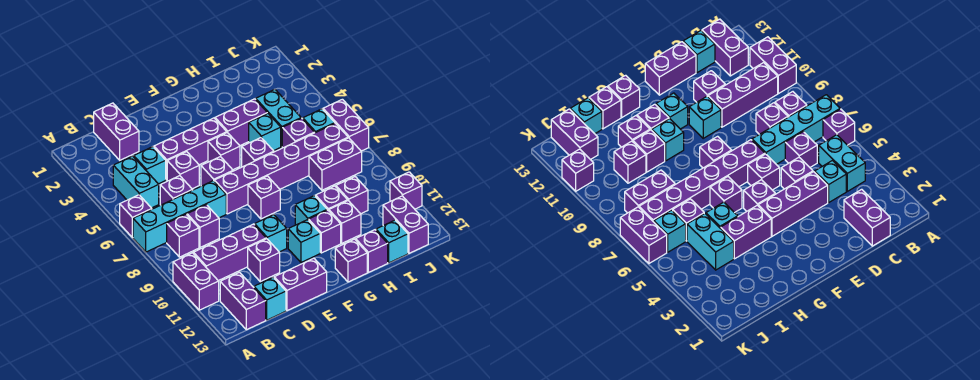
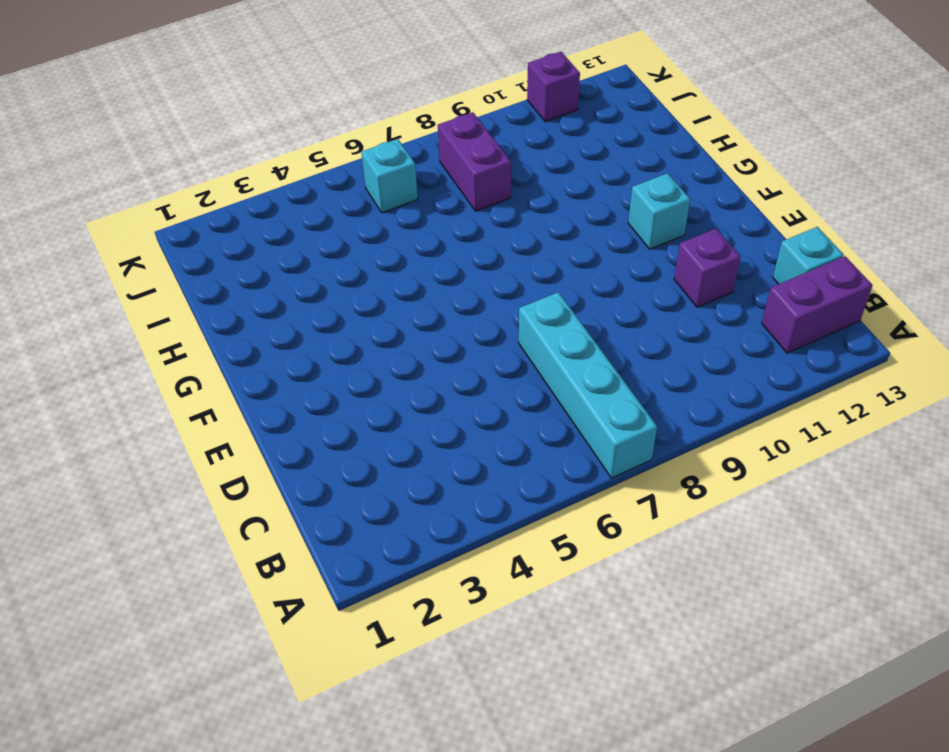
none -> purple 1x1 brick [120,195,152,238]
none -> purple 1x2 brick [173,253,219,310]
none -> cyan 1x2 brick [113,156,159,208]
none -> purple 1x1 brick [167,214,199,257]

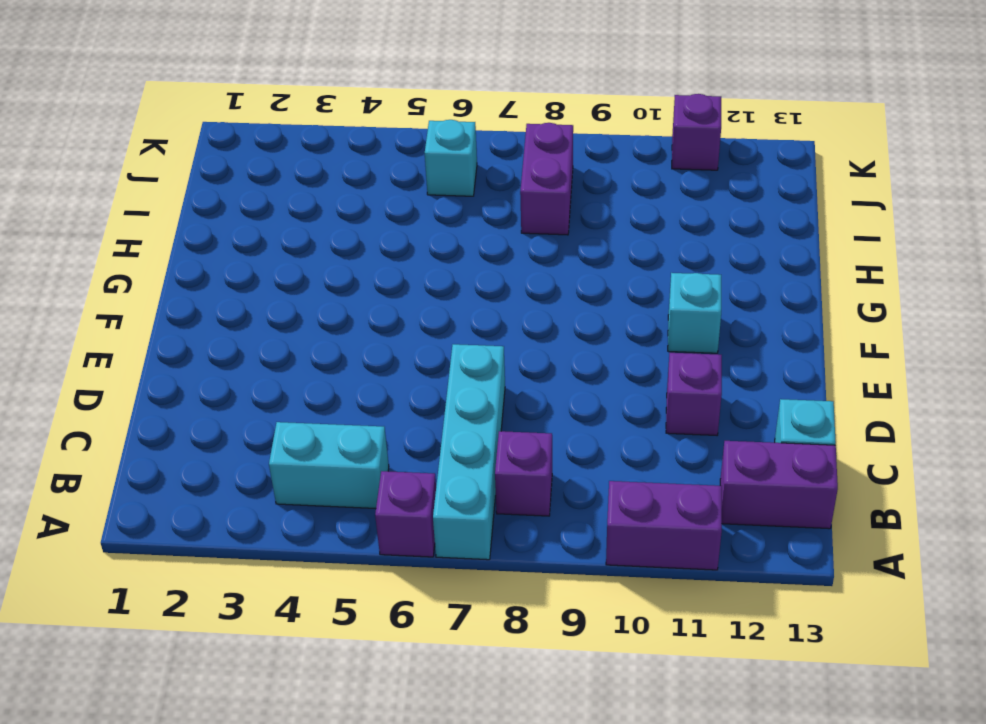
none -> purple 1x3 brick [193,224,266,281]
none -> purple 1x2 brick [94,103,139,160]
none -> cyan 1x1 brick [134,147,166,184]
none -> purple 1x1 brick [160,176,192,205]

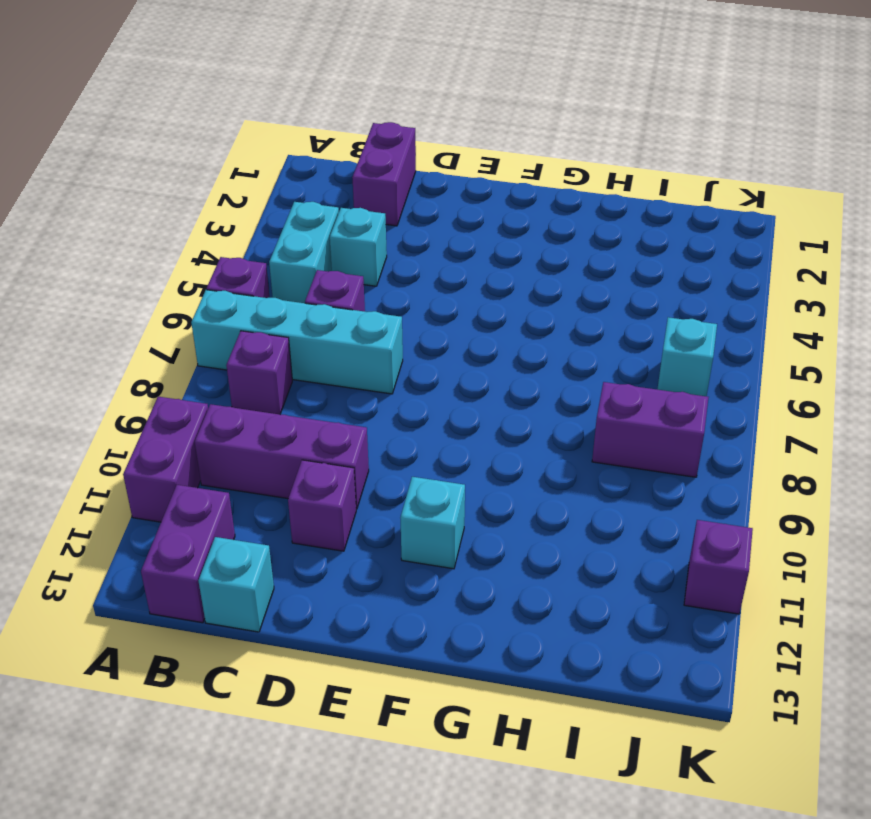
none -> purple 1x1 brick [187,205,219,247]
none -> purple 1x3 brick [154,118,227,180]
none -> purple 1x1 brick [167,152,199,189]
none -> purple 1x2 brick [274,258,327,311]

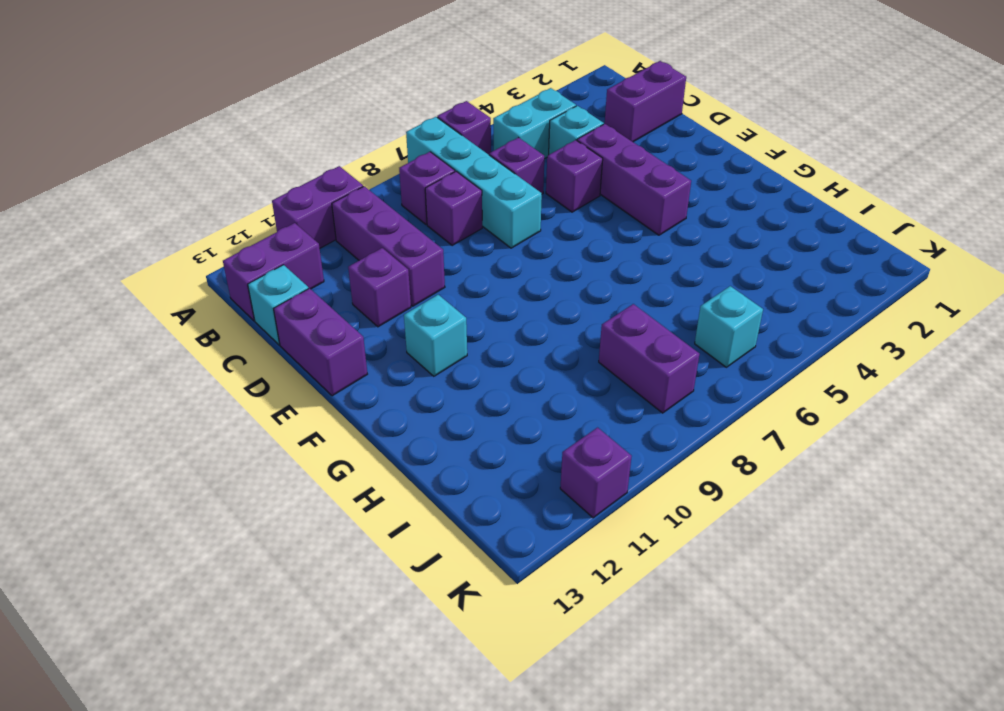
none -> purple 1x1 brick [201,157,233,186]
none -> purple 1x6 brick [214,123,348,214]
none -> cyan 1x1 brick [255,215,287,252]
none -> purple 1x1 brick [208,132,240,170]

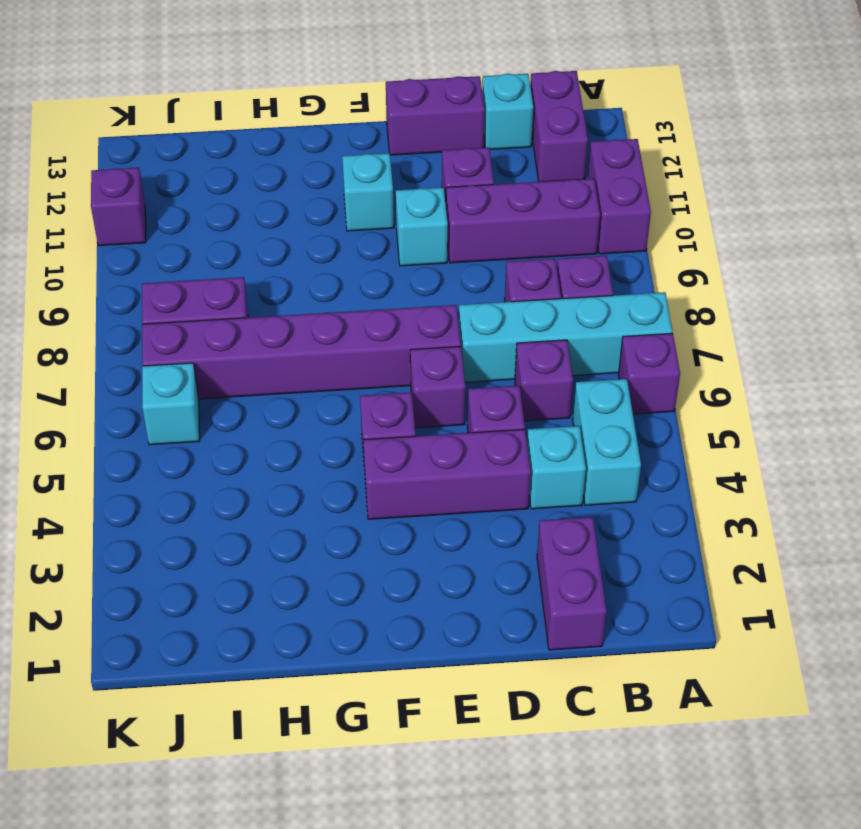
none -> purple 1x1 brick [248,176,280,219]
none -> purple 1x2 brick [215,99,267,146]
none -> purple 1x1 brick [242,138,274,167]
none -> cyan 1x1 brick [295,196,327,225]

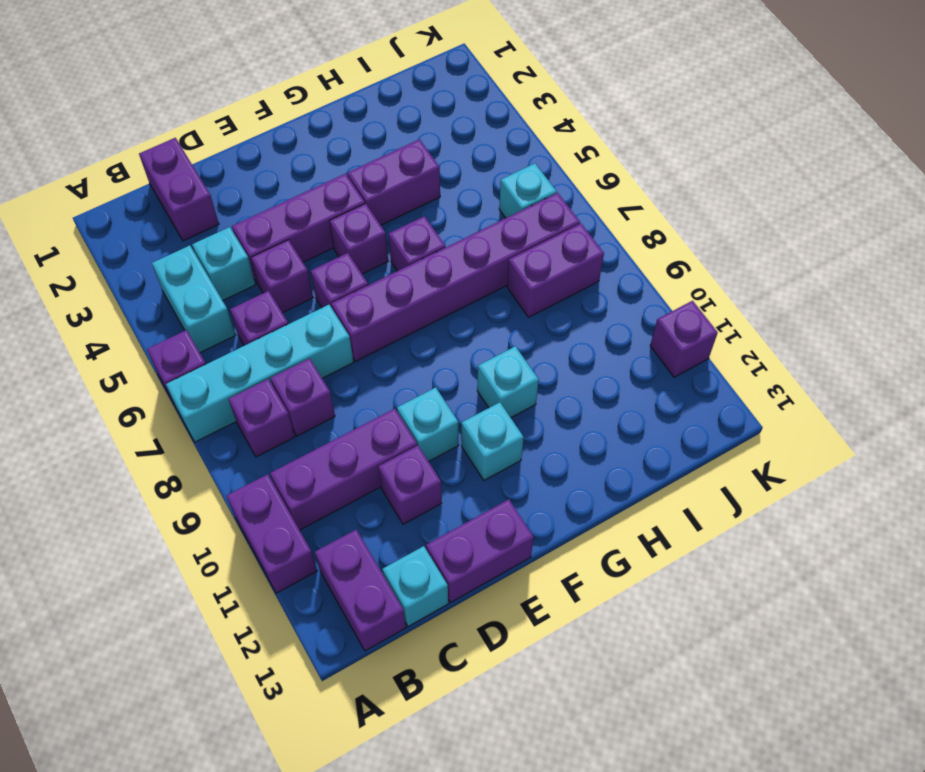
none -> purple 1x1 brick [248,176,280,219]
none -> purple 1x1 brick [309,210,341,253]
none -> purple 1x1 brick [335,239,367,282]
none -> cyan 1x1 brick [249,113,281,151]

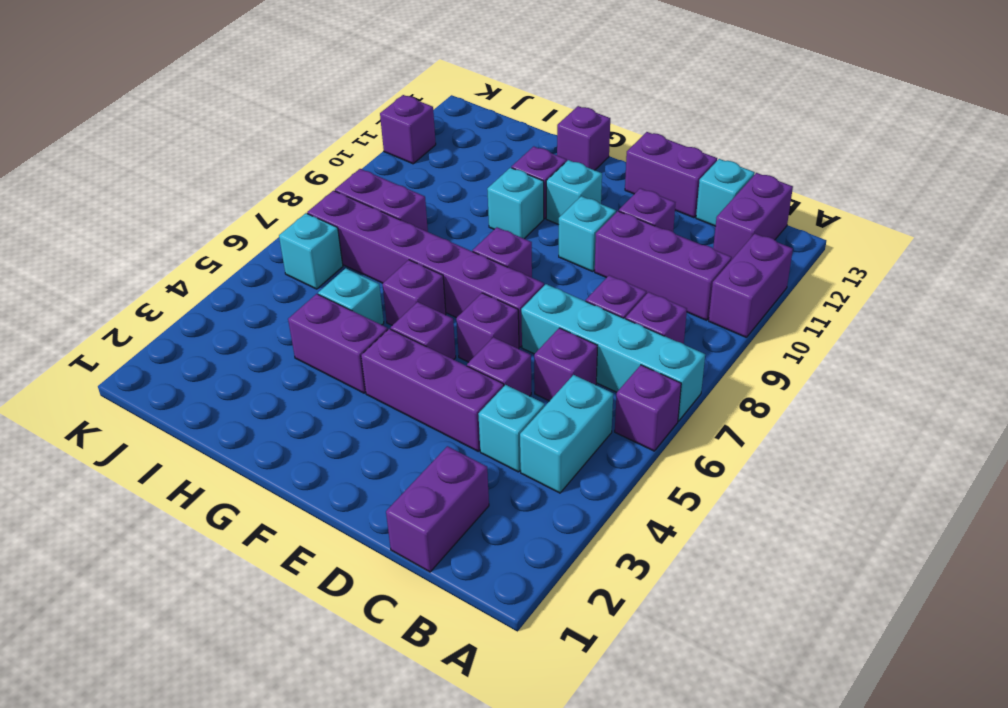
none -> purple 1x1 brick [316,186,348,211]
none -> purple 1x1 brick [329,201,361,243]
none -> purple 1x1 brick [356,230,388,272]
none -> cyan 1x2 brick [256,89,301,147]

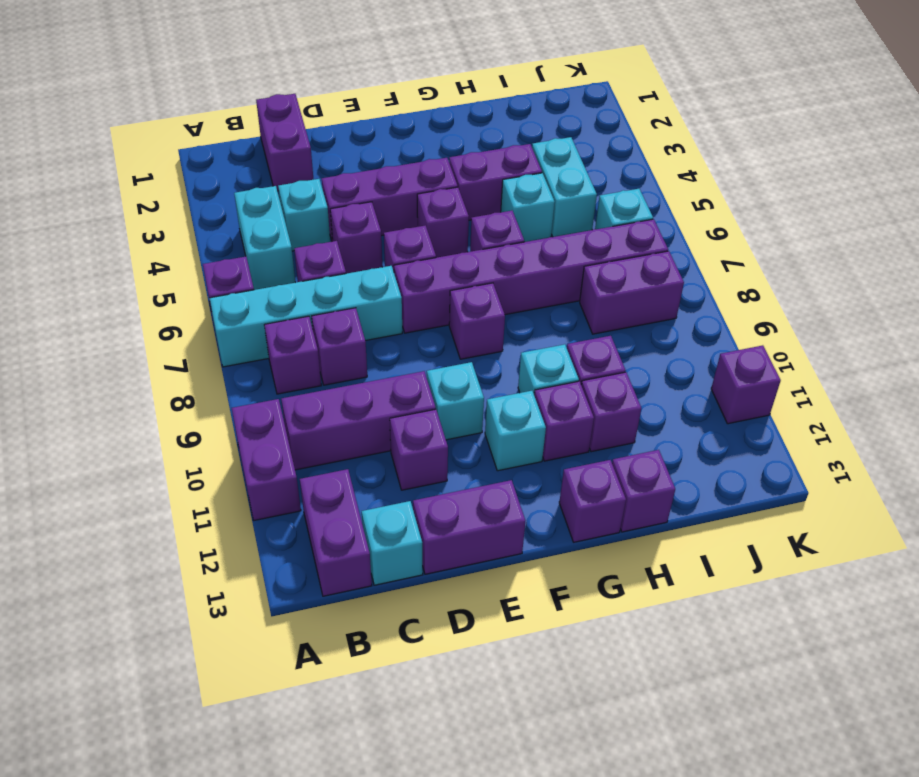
none -> purple 1x1 brick [282,118,315,148]
none -> purple 1x1 brick [336,177,368,214]
none -> cyan 1x1 brick [376,220,408,263]
none -> purple 1x2 brick [383,196,428,253]

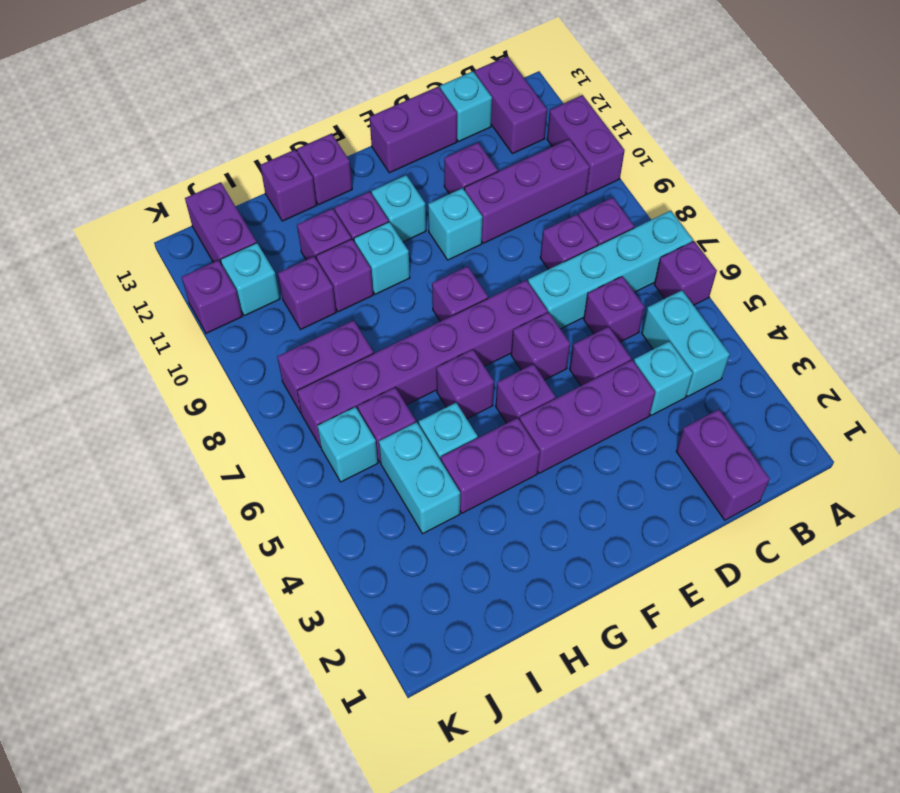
cyan 1x1 brick [221,243,280,316] -> cyan 1x1 brick moved to [376,220,408,263]
none -> purple 1x2 brick [323,99,369,151]

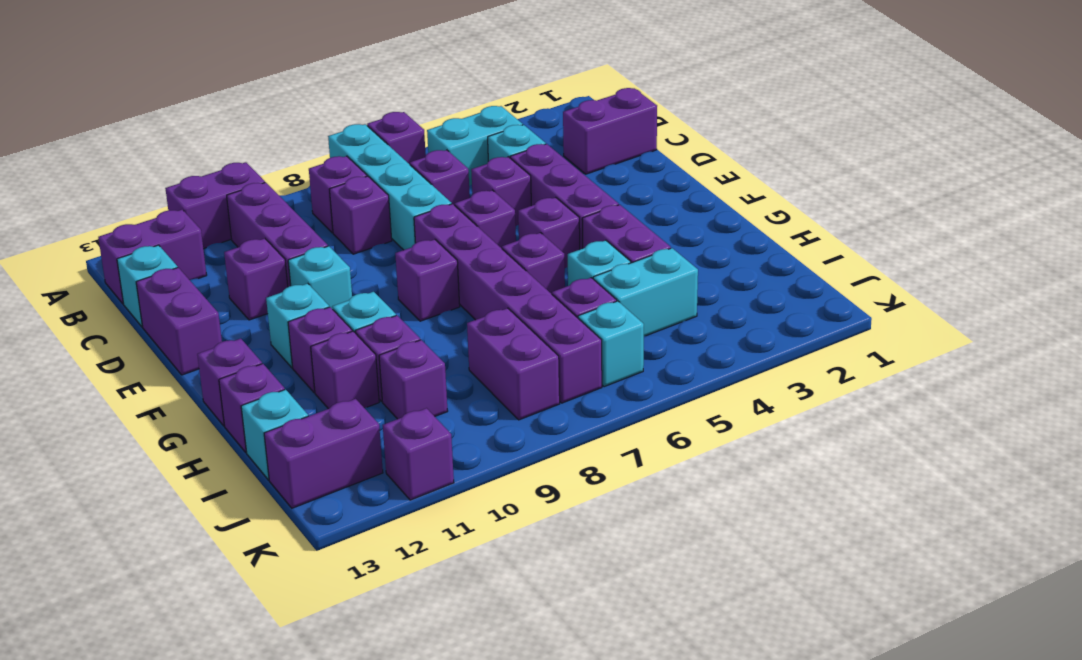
none -> purple 1x2 brick [323,99,369,151]

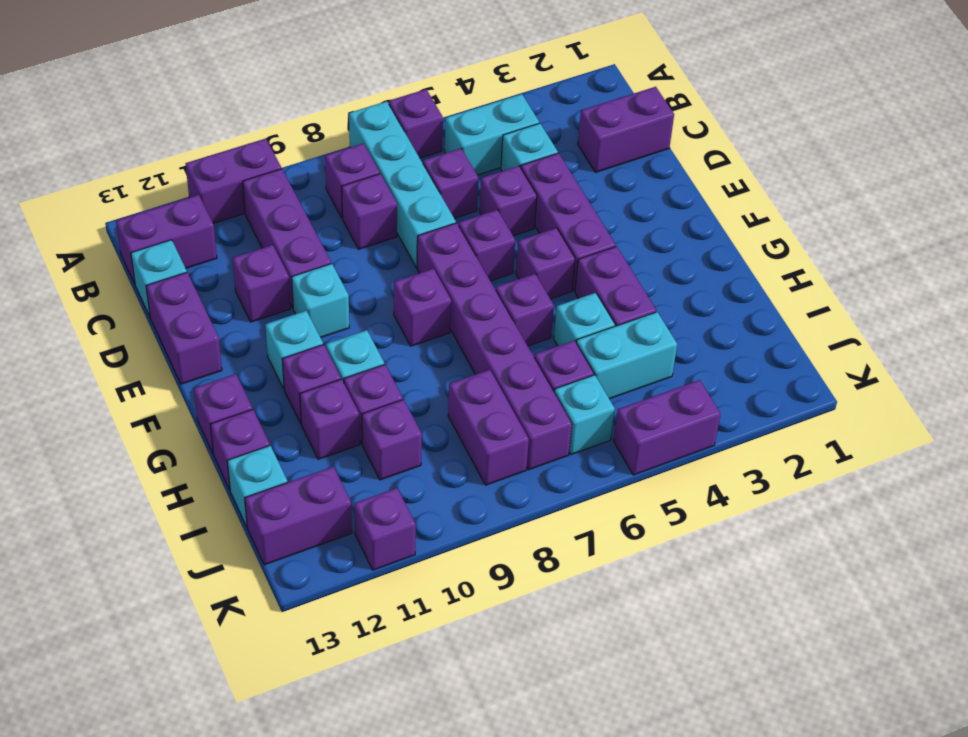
purple 1x2 brick [614,380,720,475] -> purple 1x2 brick moved to [323,99,369,151]

